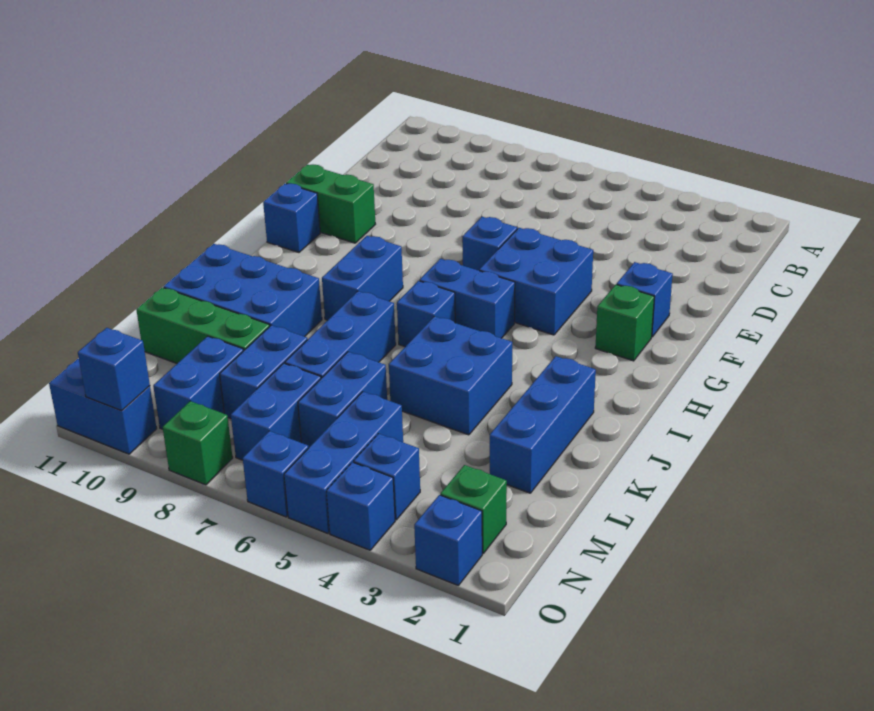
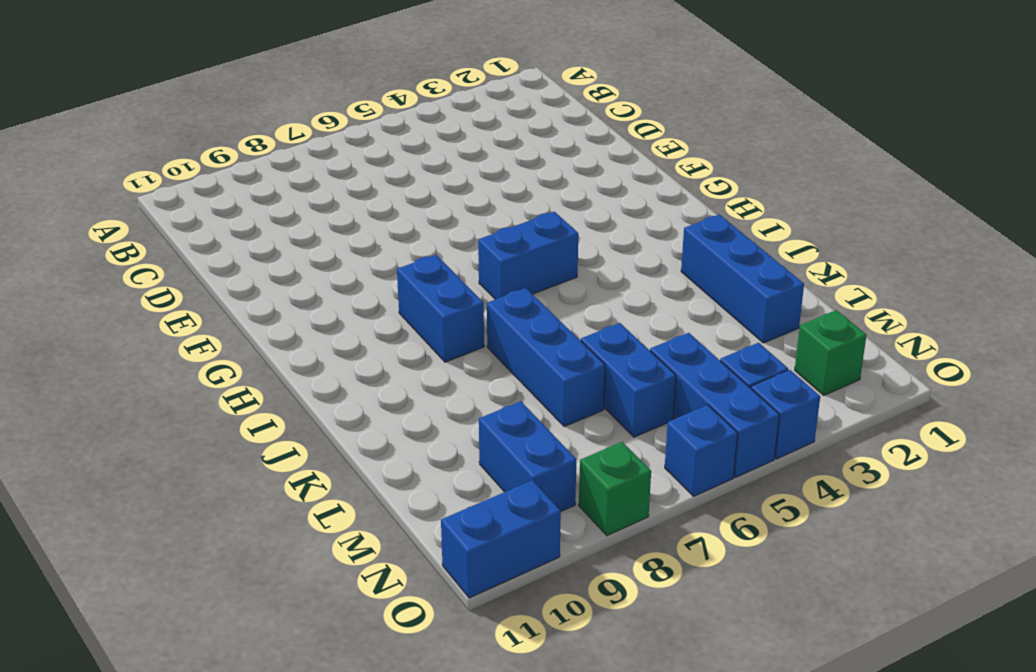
none -> blue 1x1 brick [617,262,673,337]
none -> blue 2x2 brick [479,228,593,335]
none -> blue 1x1 brick [463,217,517,270]

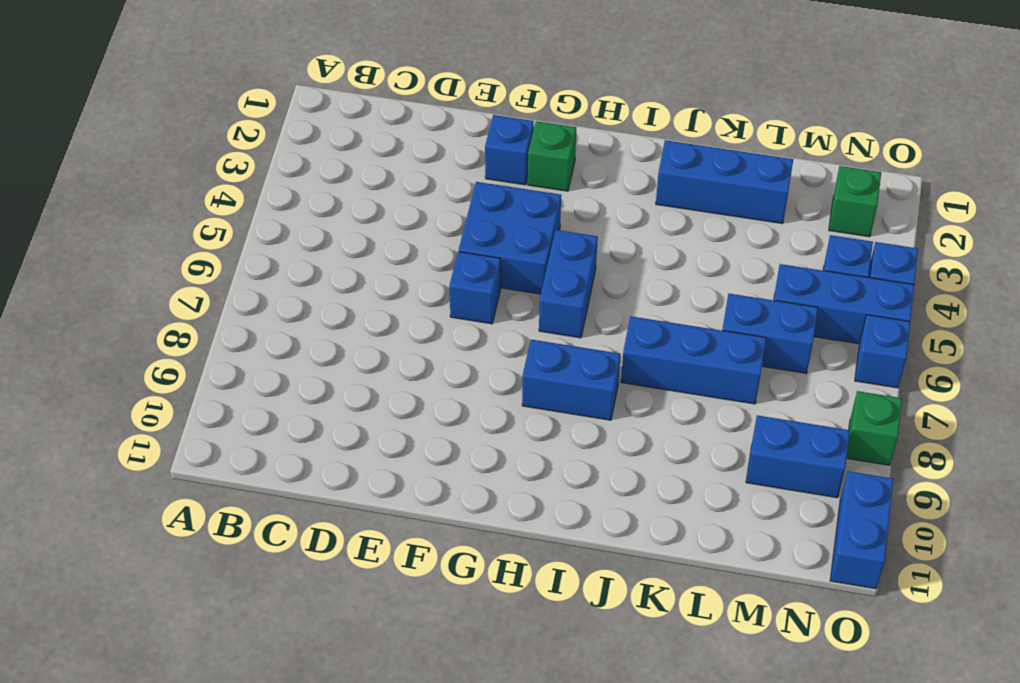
none -> green 1x2 brick [286,165,375,243]
none -> blue 1x1 brick [263,183,320,252]
none -> blue 1x1 brick [397,281,455,347]

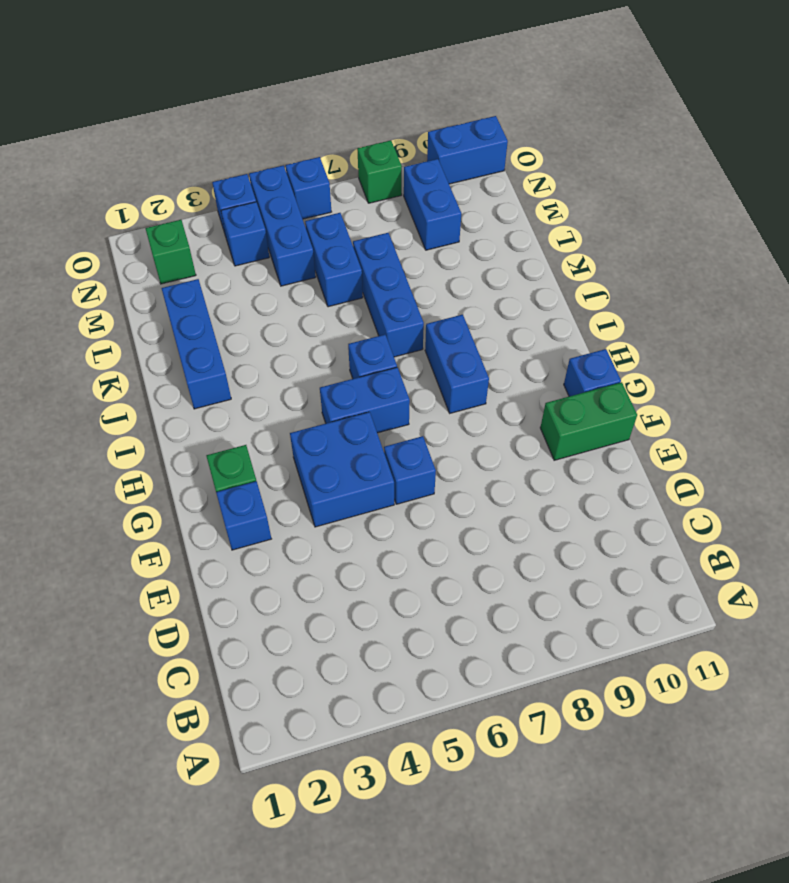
none -> blue 2x2 brick [389,316,512,435]
none -> blue 2x3 brick [163,244,322,337]
none -> blue 1x2 brick [220,325,307,419]

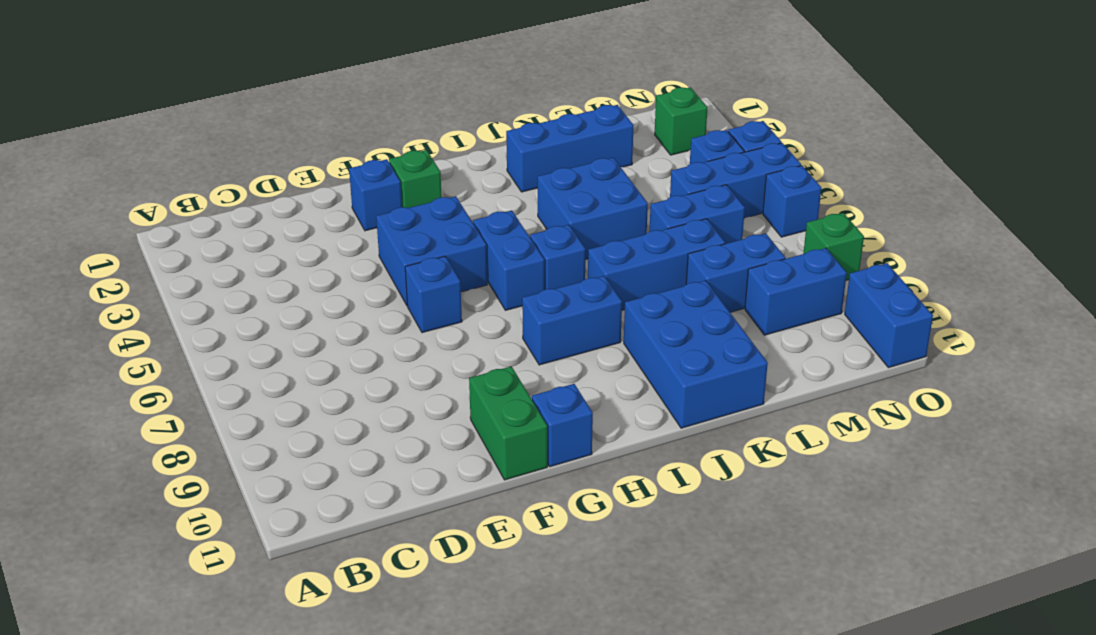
none -> green 1x3 brick [136,287,270,363]
none -> blue 1x2 brick [231,363,321,460]
none -> blue 1x1 brick [414,495,482,585]

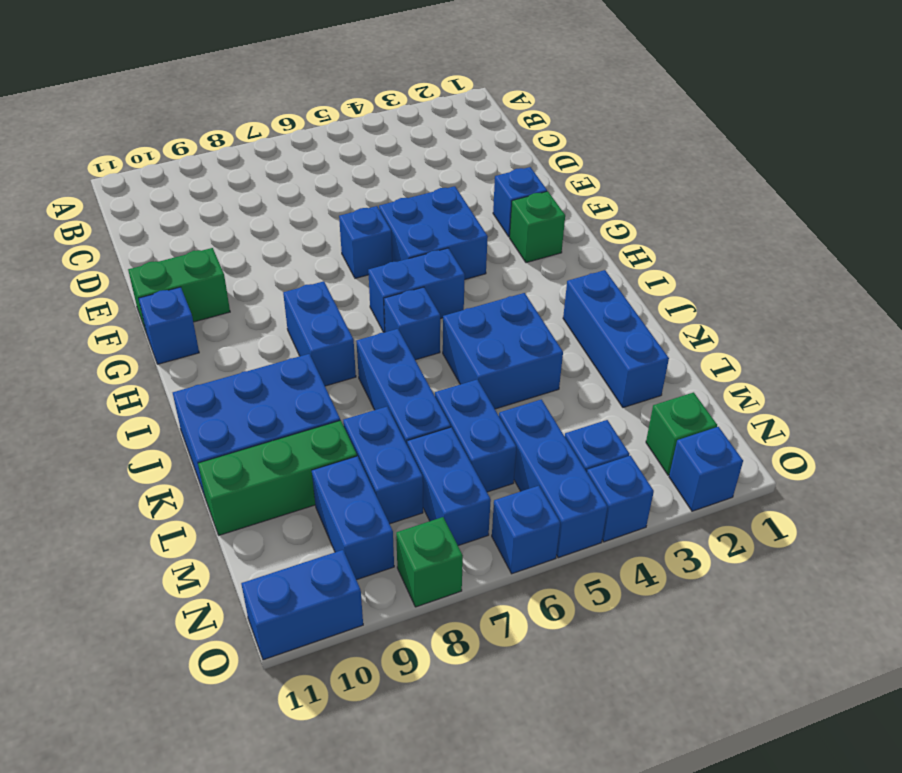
none -> blue 1x1 brick [78,328,150,411]

